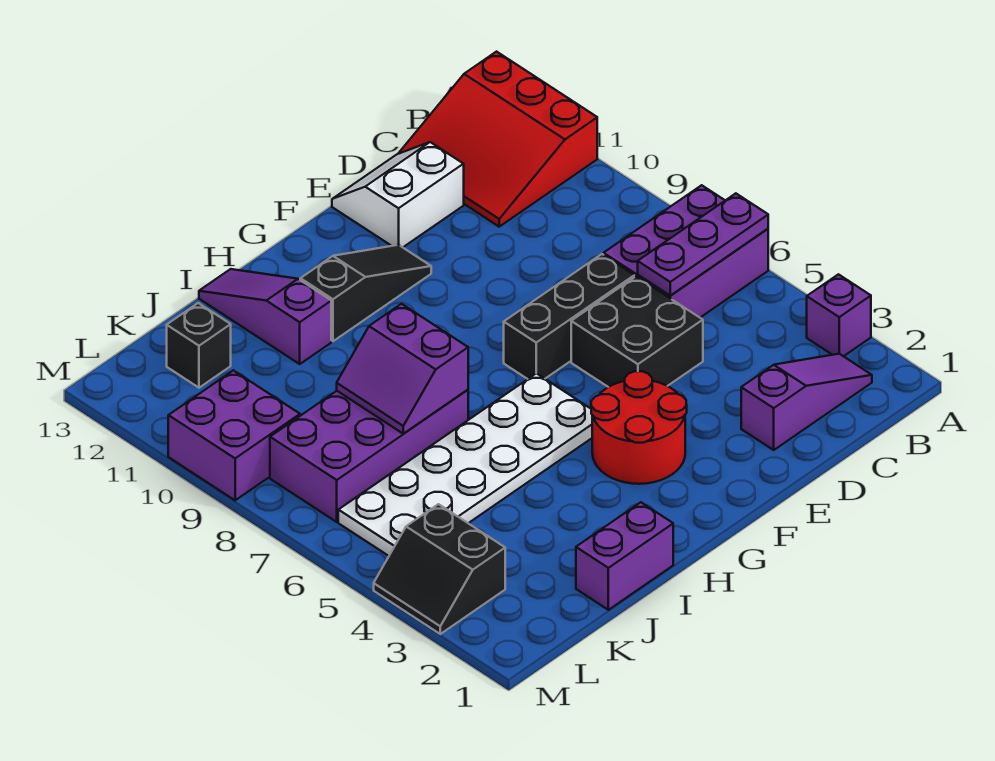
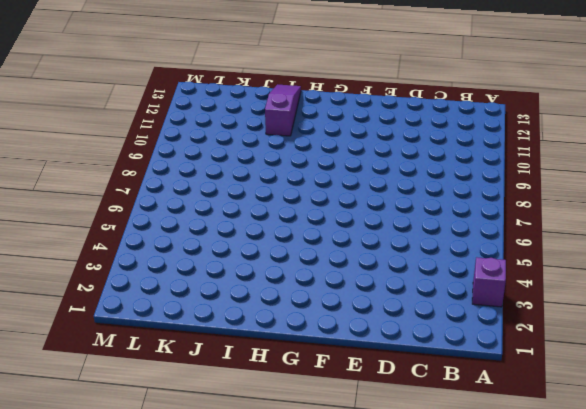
none -> purple 2x3 brick [604,185,768,317]
none -> red 3x3 slope [399,52,597,227]
none -> purple 1x3 slope [741,354,872,450]

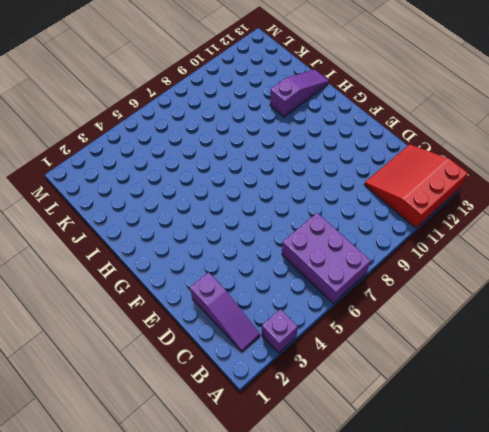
none -> black 2x2 brick [571,276,703,387]
none -> black 1x3 brick [504,254,634,379]
none -> white 2x2 slope [332,142,464,247]

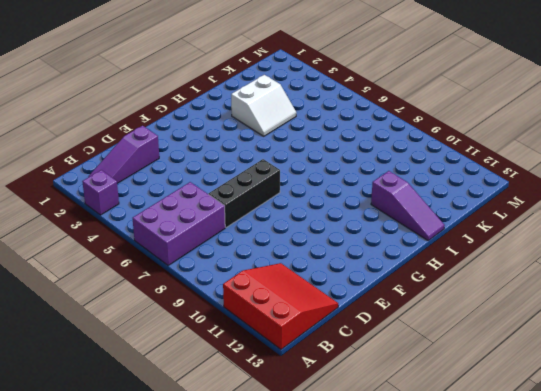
white 2x2 slope [231,75,296,136] -> white 2x2 slope moved to [332,142,464,247]
none -> black 2x2 brick [571,276,703,387]
none -> red 2x2 round brick [591,371,687,484]
none -> black 1x3 slope [300,245,431,341]

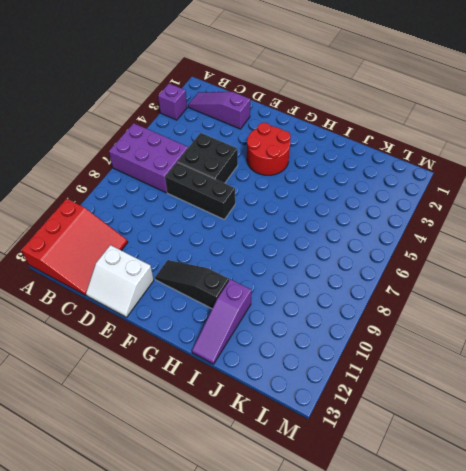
none -> white 2x6 plate [338,373,592,556]
none -> purple 1x2 brick [576,502,673,610]
none -> purple 2x4 brick [270,390,468,522]

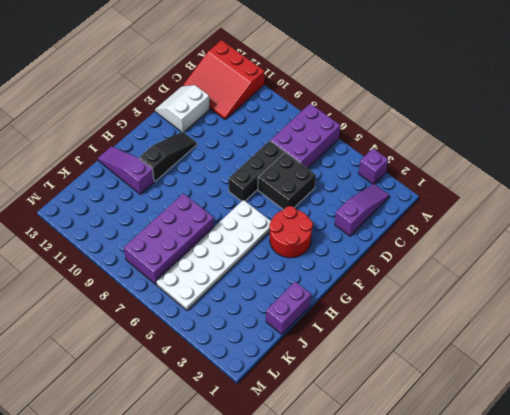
none -> black 1x1 brick [167,303,231,388]
none -> black 2x2 slope [374,504,505,634]
none -> purple 2x2 brick [168,370,300,500]

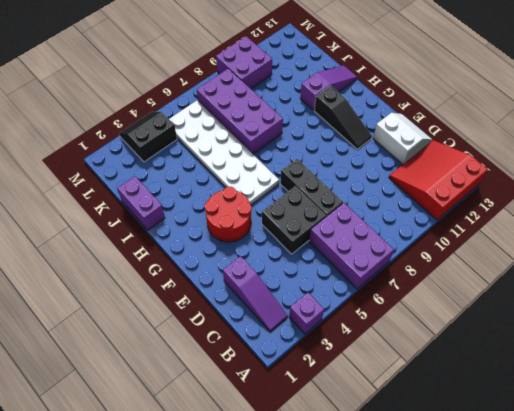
none -> black 1x1 brick [167,303,231,388]
none -> purple 1x3 plate [638,193,768,295]
none -> purple 2x2 slope [337,304,468,434]

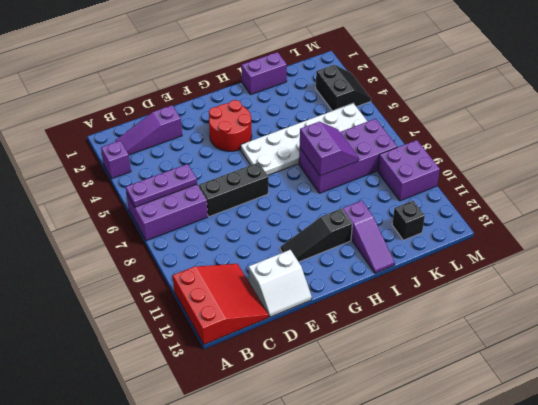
none -> black 2x2 brick [571,276,703,387]

